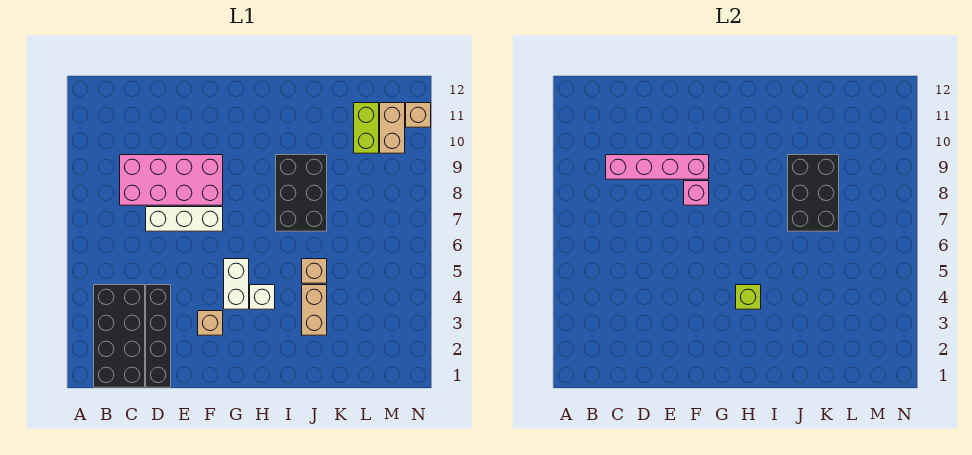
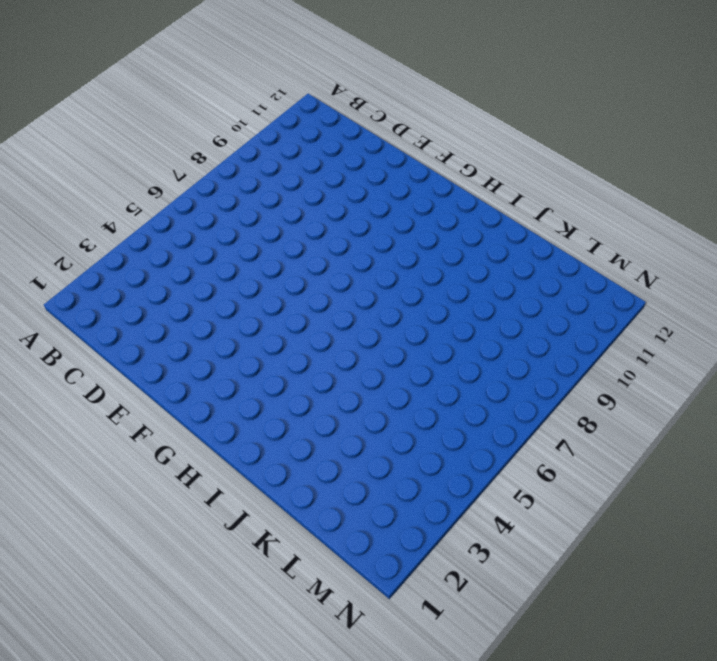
none -> black 2x4 brick [94,285,145,387]
none -> pink 2x4 brick [120,155,223,205]
none -> black 1x4 brick [146,285,171,387]

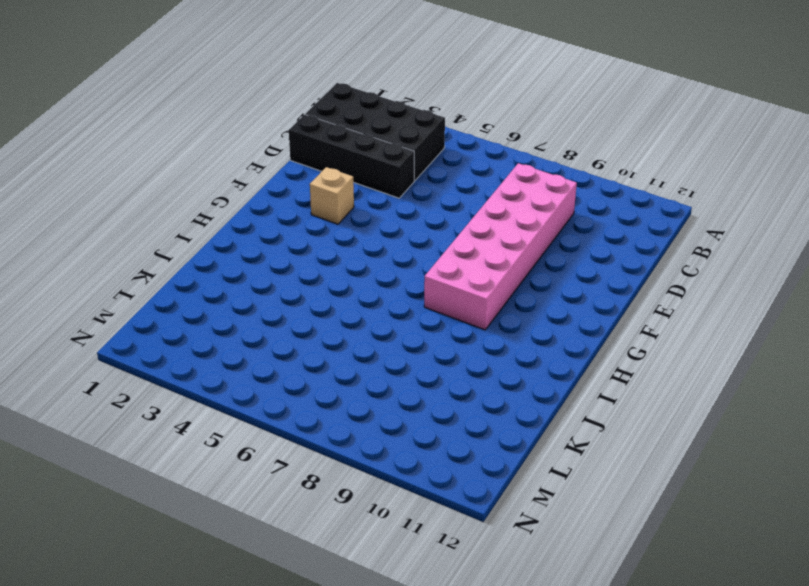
pink 2x6 brick [424,163,577,330] -> pink 2x4 brick [120,155,223,205]
none -> white 1x3 brick [146,207,223,231]
none -> white 1x2 brick [224,259,249,309]
none -> white 1x1 brick [250,285,275,309]

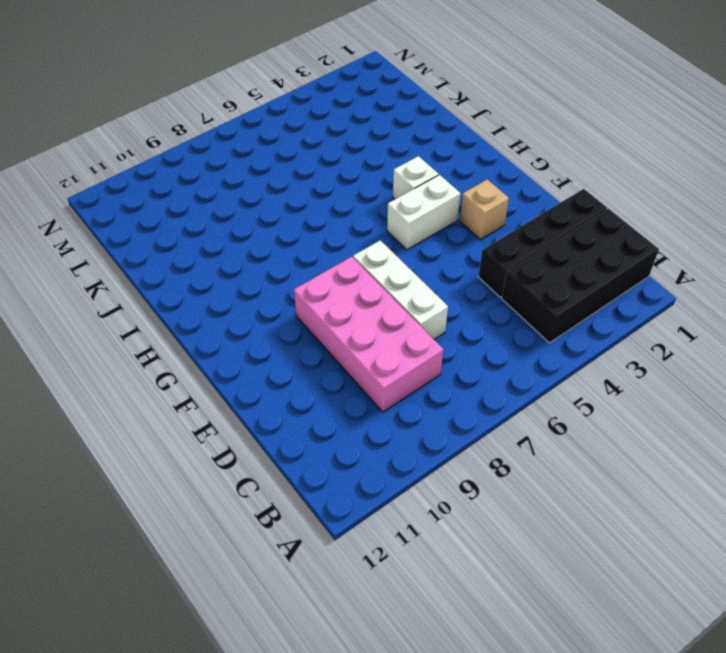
none -> black 2x3 brick [276,155,327,231]
none -> tan 1x2 brick [302,285,327,335]
none -> tan 1x1 brick [302,259,327,283]

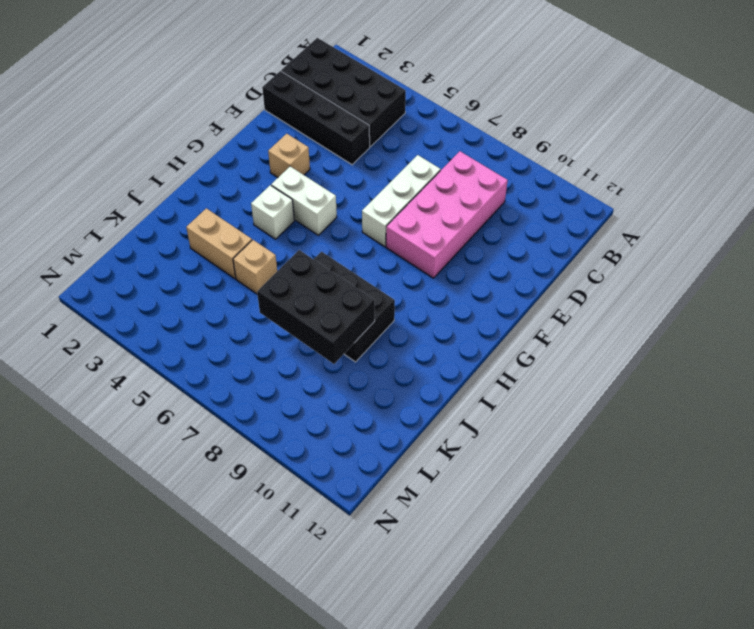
none -> lime 1x2 brick [354,103,379,153]
none -> tan 1x2 brick [380,103,405,153]
none -> tan 1x1 brick [406,103,431,127]

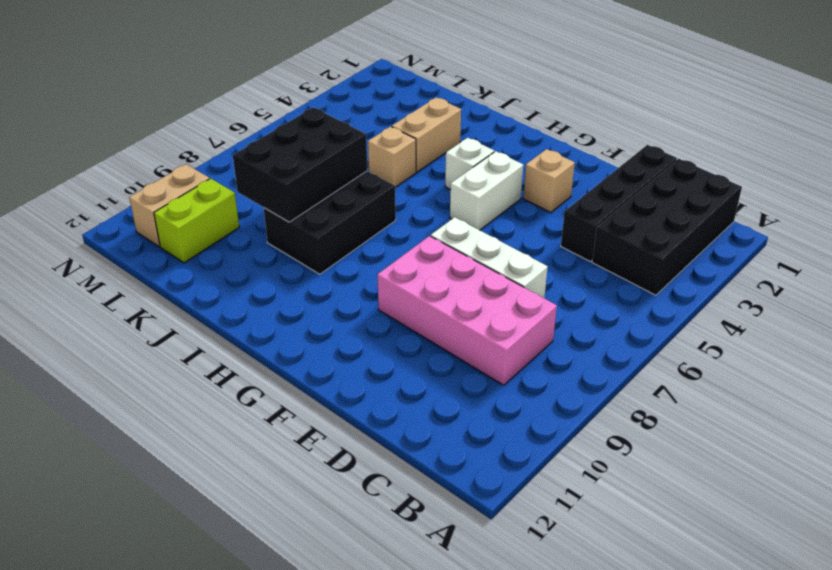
none -> tan 1x1 brick [406,103,431,127]
none -> pink 1x4 brick [606,155,709,179]
none -> pink 1x1 brick [684,181,709,205]

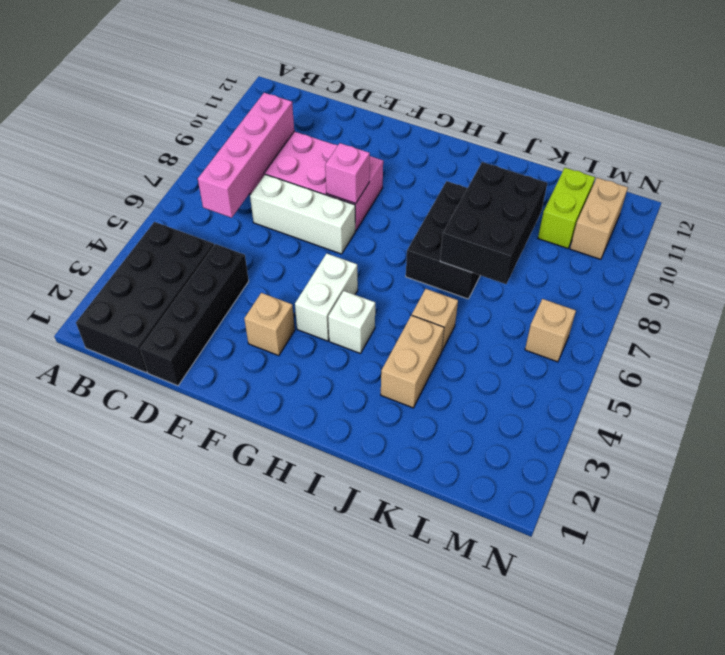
pink 1x4 brick [198,93,294,218] -> pink 1x4 brick turned to [606,155,709,179]
tan 1x1 brick [525,299,576,362] -> tan 1x1 brick moved to [406,103,431,127]
none -> lime 1x1 brick [736,285,761,309]

